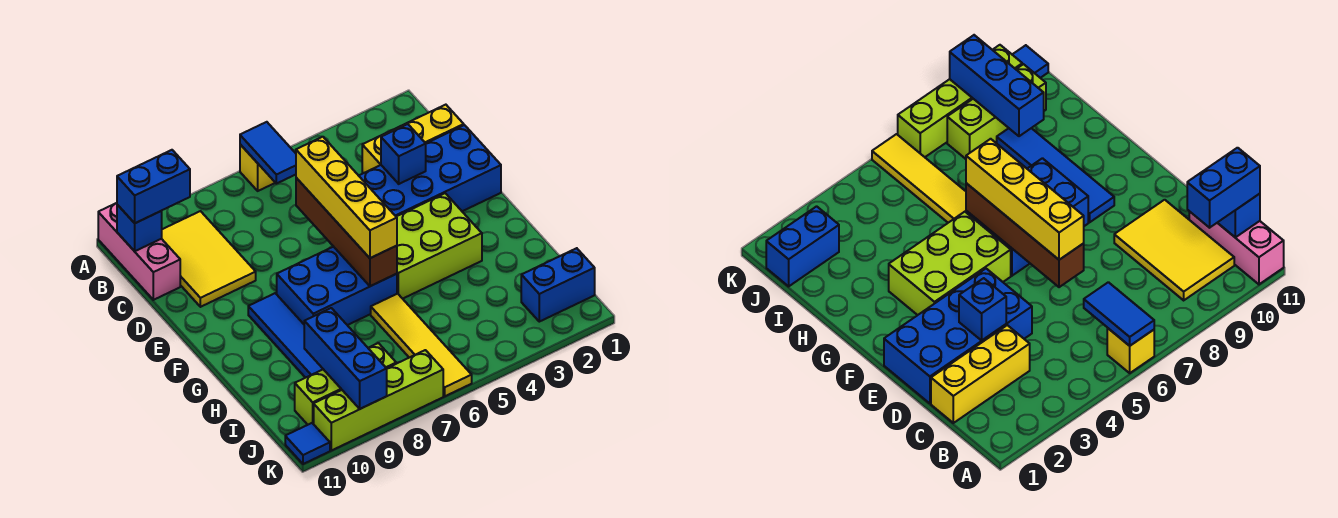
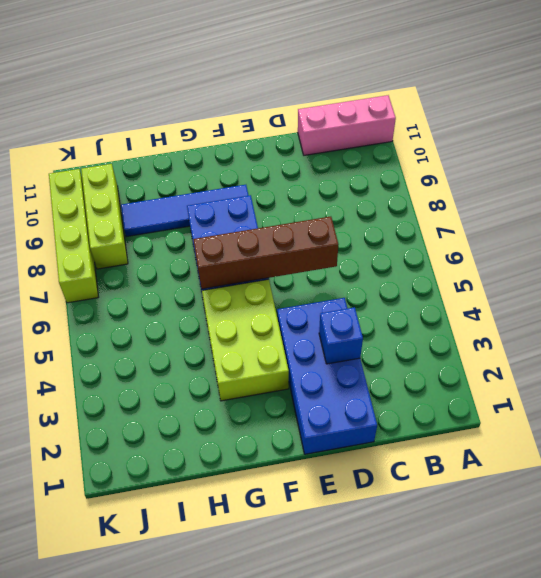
none -> yellow 1x1 brick [240,144,275,191]
none -> yellow 2x3 tile [162,211,256,307]
none -> yellow 1x3 brick [362,105,464,173]

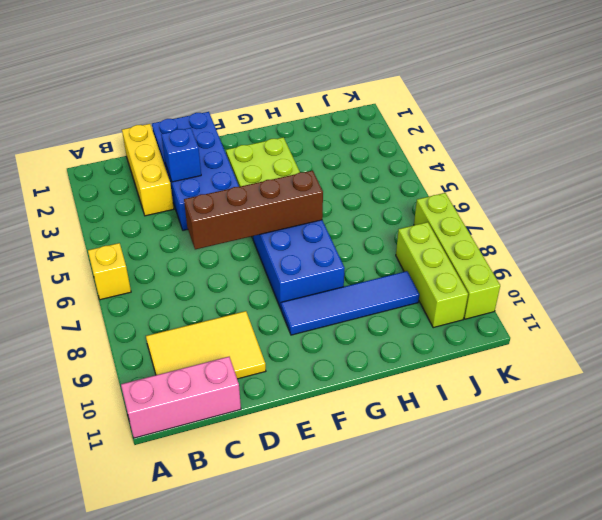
none -> yellow 1x4 tile [371,294,472,396]
none -> blue 1x2 brick [521,248,595,322]
none -> blue 1x1 tile [285,423,330,464]

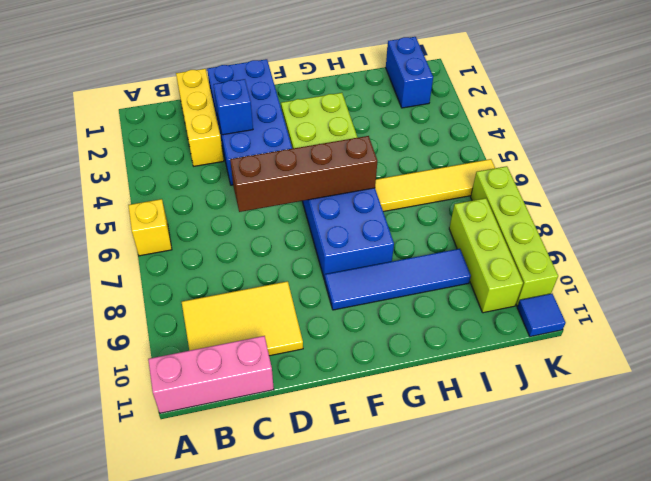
none -> blue 1x2 tile [240,122,296,184]
none -> blue 1x1 brick [117,205,162,251]
none -> blue 1x3 brick [304,308,387,409]

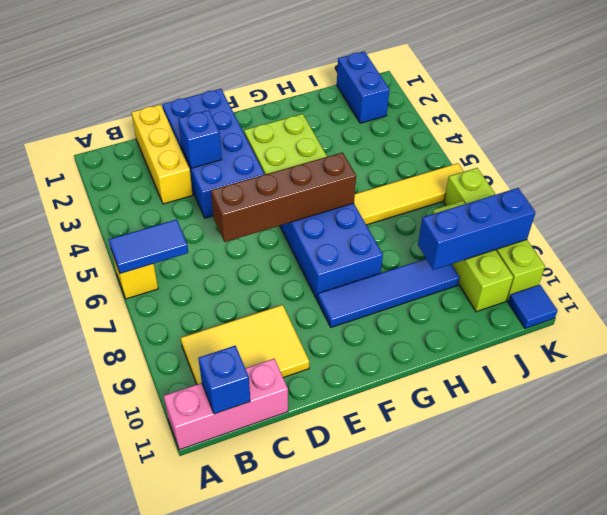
none -> blue 1x2 brick [117,150,190,223]
none -> yellow 1x4 brick [296,137,397,258]

